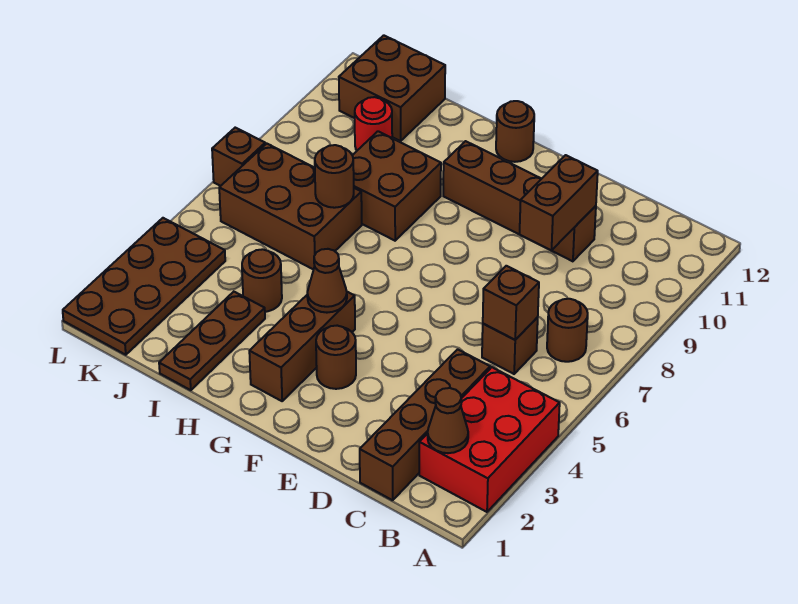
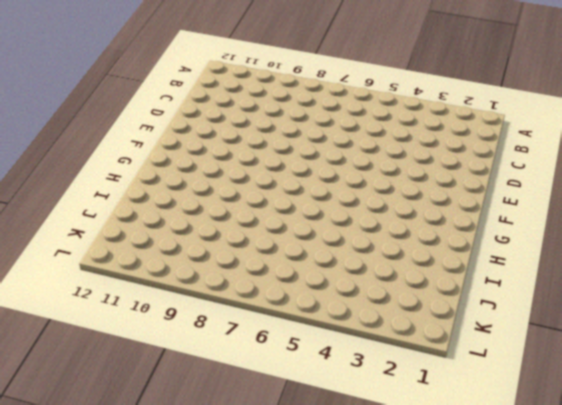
none -> red 2x3 brick [419,367,560,512]
none -> brown 1x1 round brick [547,299,588,362]
none -> brown 1x4 brick [360,349,490,500]

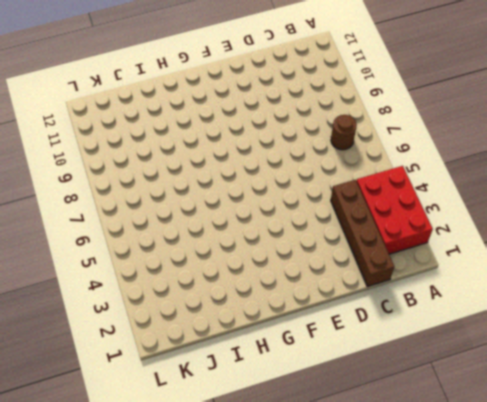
none -> brown 1x1 brick [482,317,538,374]
none -> brown 1x4 brick [443,141,596,261]
none -> brown 1x1 round brick [316,326,356,389]

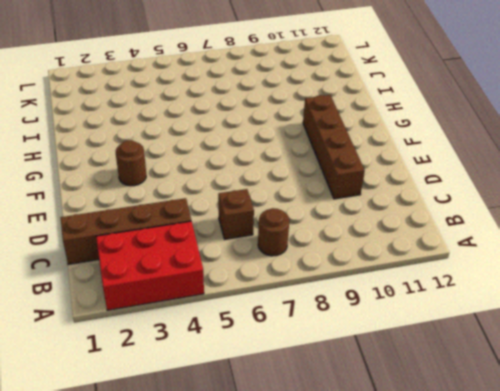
none -> brown 1x3 brick [249,292,355,401]
none -> brown 1x1 round brick [496,101,534,162]
none -> brown 2x2 brick [352,131,441,241]

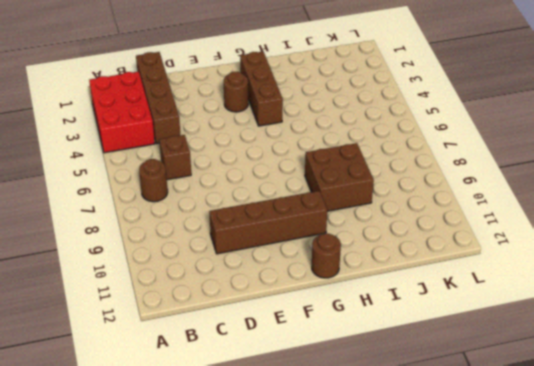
none -> brown 1x3 plate [159,292,265,390]
none -> brown 1x1 round brick [242,249,282,312]
none -> brown 2x3 brick [219,144,362,270]

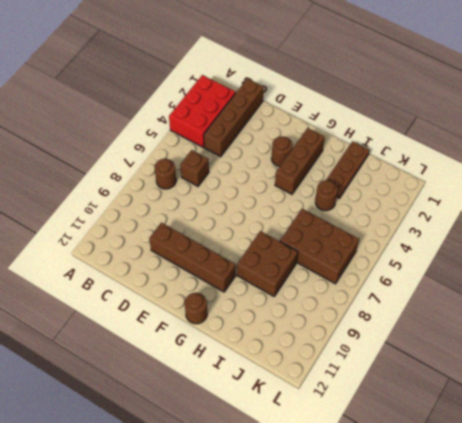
none -> red 1x1 round brick [355,97,392,150]
none -> brown 2x2 brick [339,35,445,141]
none -> brown 2x4 plate [63,218,225,355]

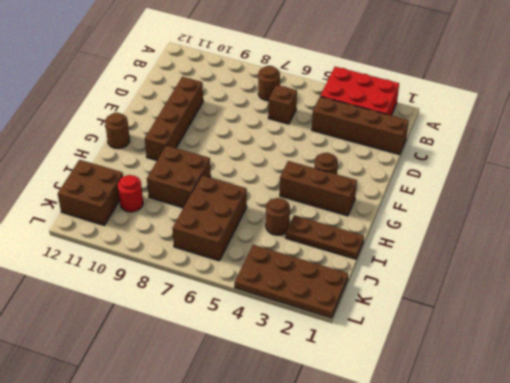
none -> brown 1x1 brick [212,128,265,186]
none -> brown 1x1 cone [428,388,468,453]
none -> brown 1x1 brick [483,266,539,340]

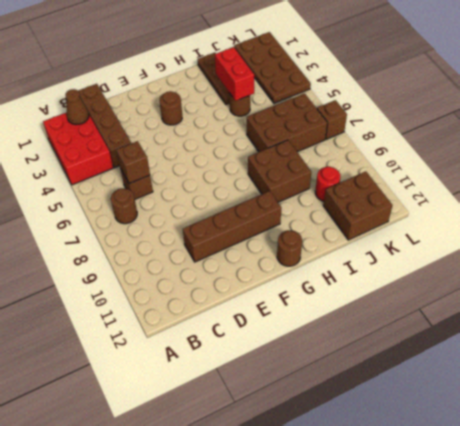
red 1x2 brick [215,47,254,101] -> none
none -> brown 1x3 brick [249,292,355,401]
none -> brown 1x2 brick [520,155,598,251]
none -> brown 1x1 cone [307,249,347,313]

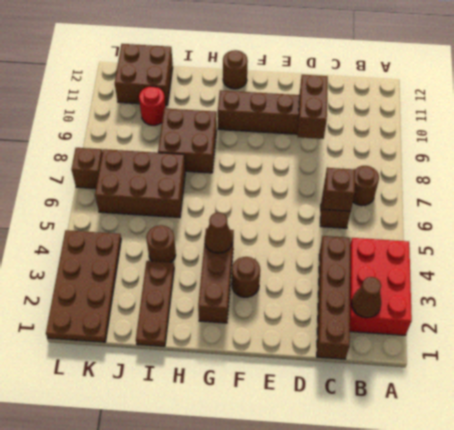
none -> brown 1x1 round brick [315,145,354,208]

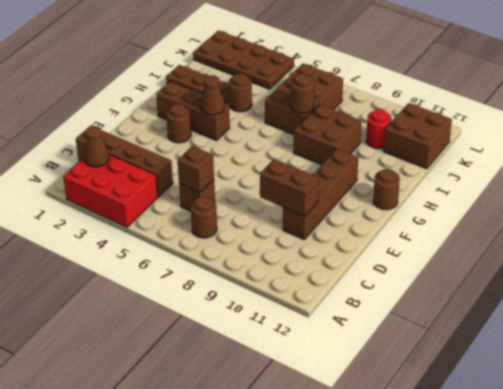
none -> brown 1x1 brick [212,128,265,186]

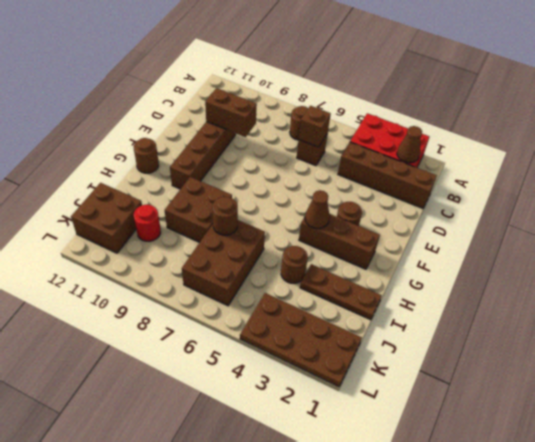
none -> brown 1x1 brick [212,128,265,186]

